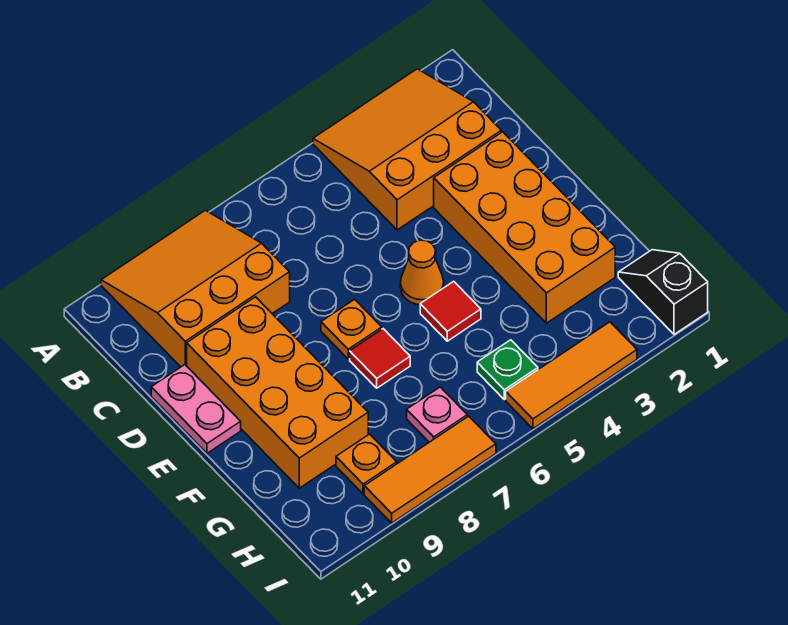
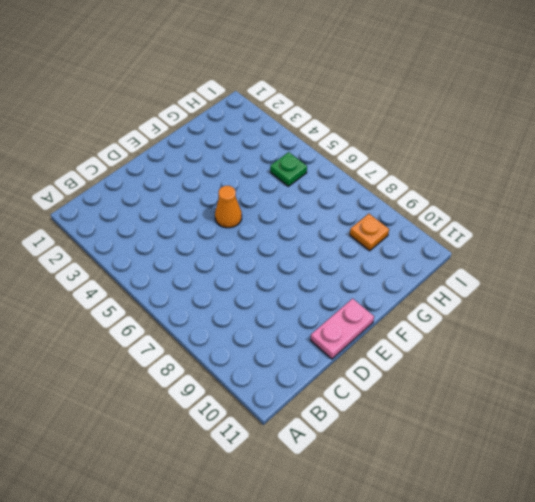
none -> orange 3x3 slope [313,69,501,230]
none -> orange 3x3 slope [101,210,290,367]
none -> orange 2x4 brick [434,132,615,323]

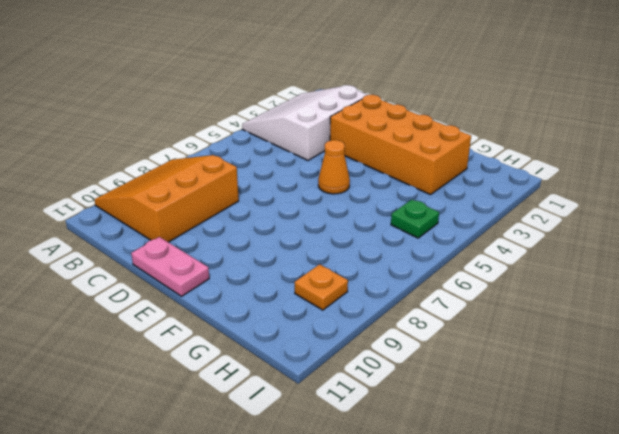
white 3x3 slope [242,85,368,160] -> orange 3x3 slope [313,69,501,230]
none -> orange 2x4 brick [187,297,368,488]
none -> orange 1x1 plate [321,299,382,359]
none -> red 1x1 tile [420,281,481,341]

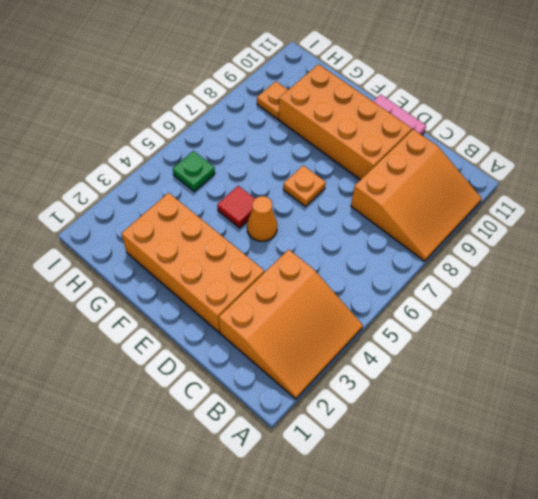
none -> red 1x1 tile [350,329,410,388]
none -> black 1x2 slope [618,250,708,334]
none -> pink 1x1 plate [407,387,467,442]

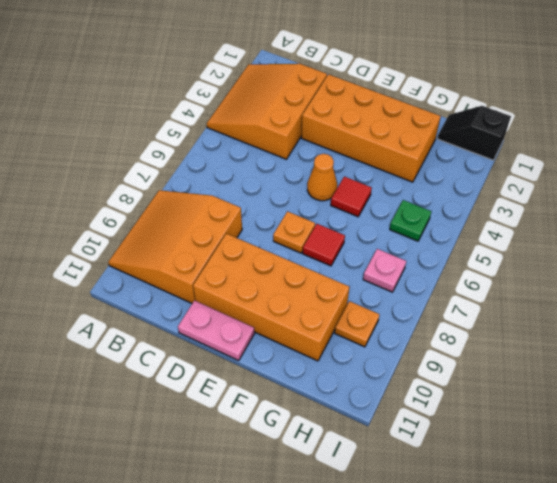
none -> orange 1x3 tile [506,322,637,429]
none -> orange 1x3 tile [364,416,496,523]

